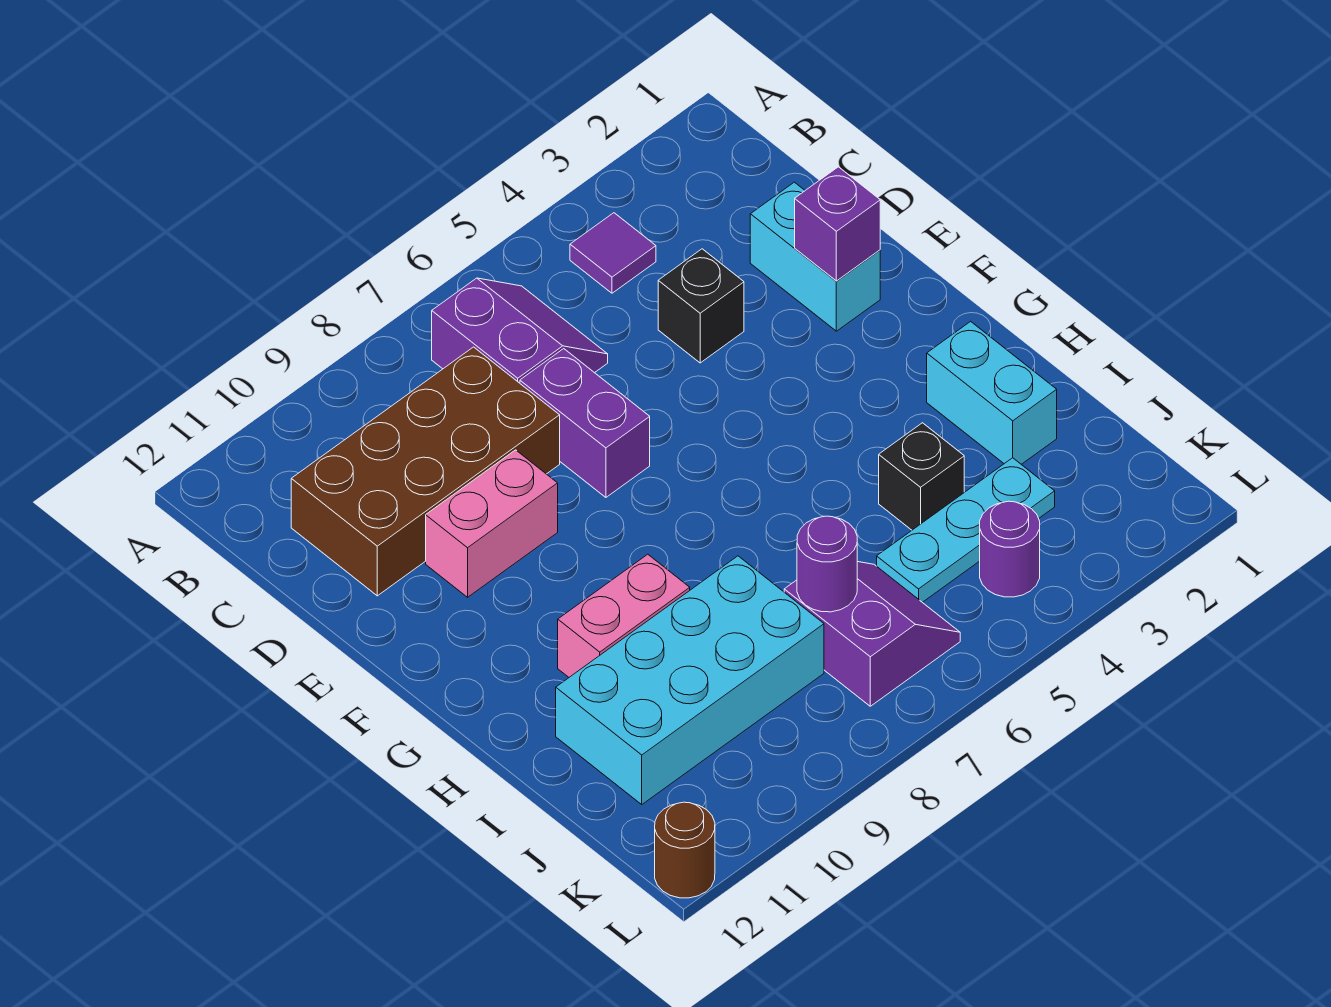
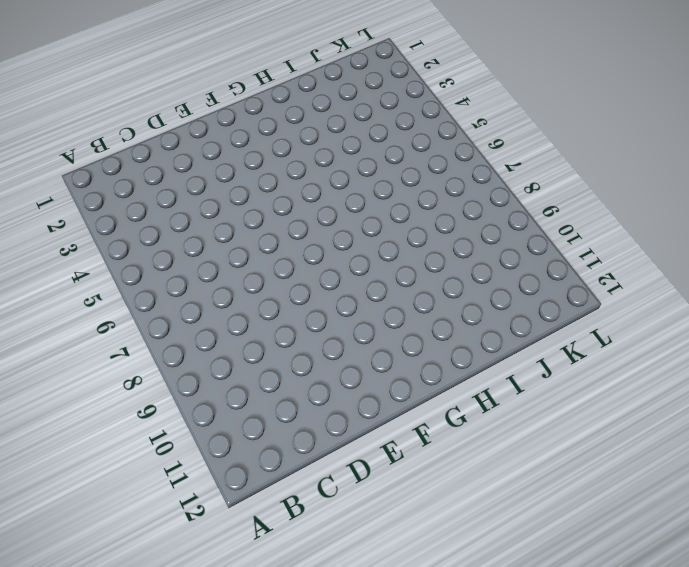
none -> purple 1x1 tile [570,213,656,293]
none -> purple 2x2 slope [432,278,608,383]
none -> brown 2x4 brick [291,347,560,596]

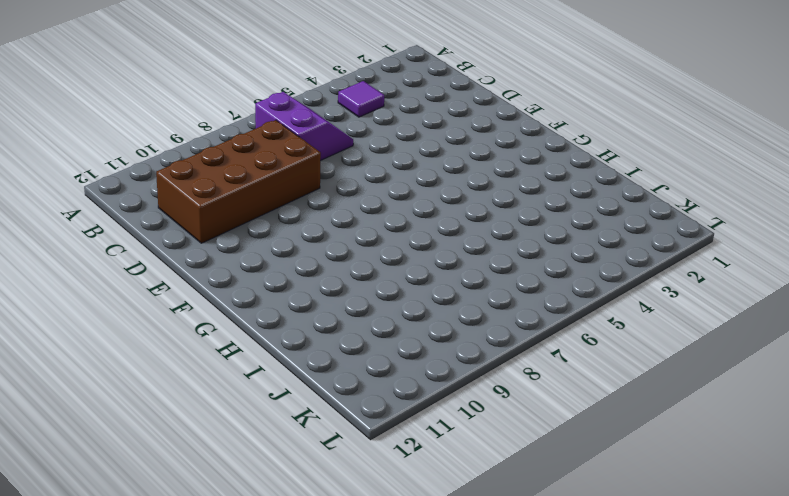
none -> cyan 1x2 brick [750,182,880,331]
none -> black 1x1 brick [658,249,744,363]
none -> purple 1x2 brick [520,349,650,497]

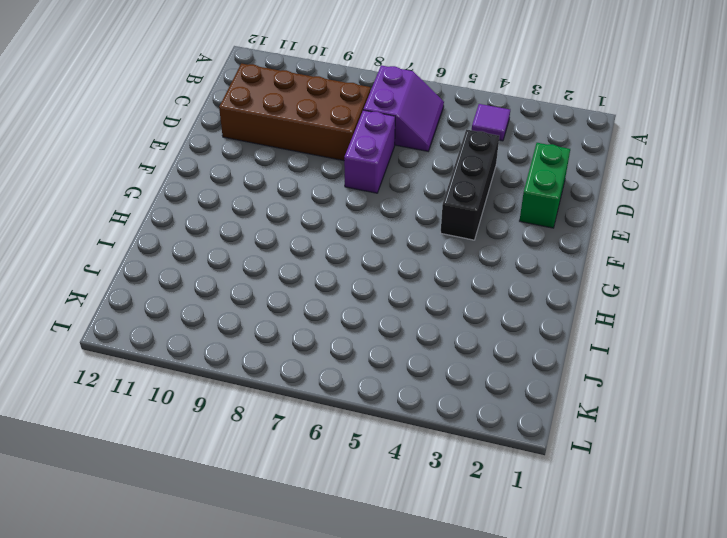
green 1x2 brick [520,143,570,228] -> cyan 1x2 brick [750,182,880,331]
black 1x3 brick [441,129,499,240] -> black 1x1 brick [658,249,744,363]
none -> pink 1x2 brick [426,450,558,597]
none -> cyan 1x2 brick [927,321,1057,464]
none -> pink 1x2 brick [558,554,690,677]

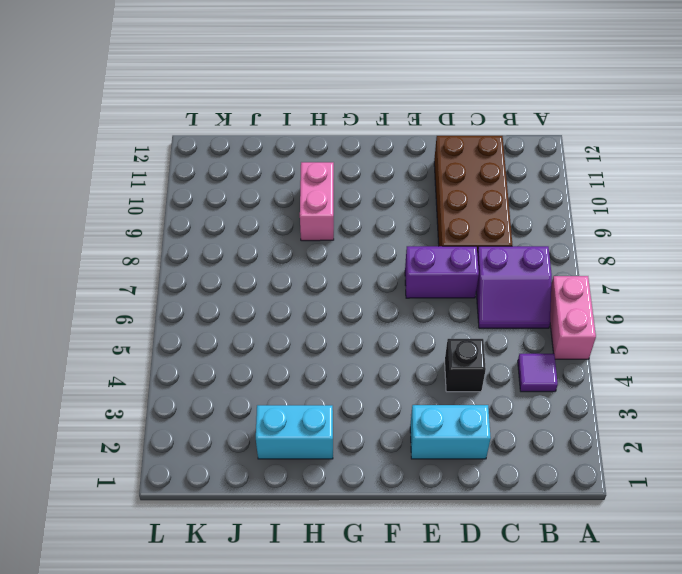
pink 1x2 brick [550,276,596,359] -> pink 1x2 brick moved to [426,450,558,597]
none -> black 1x1 brick [879,423,964,530]
none -> cyan 2x4 brick [556,556,824,804]
none -> cyan 1x3 plate [877,458,1055,602]

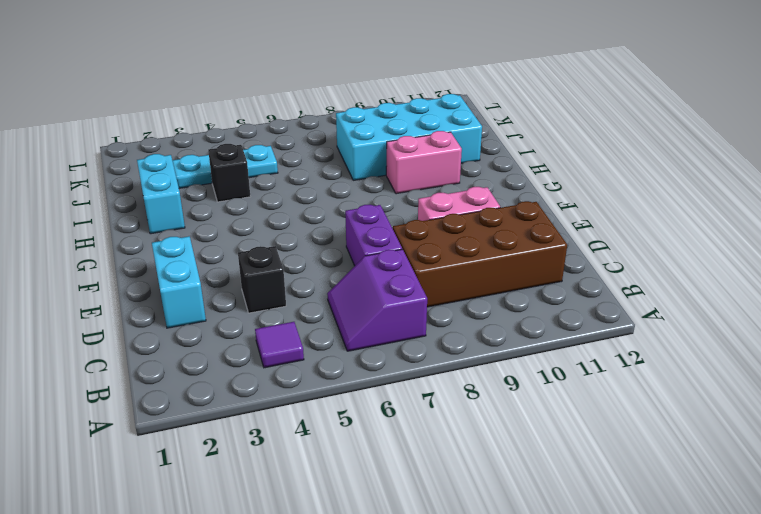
none -> purple 2x2 slope [784,562,960,706]
none -> purple 1x1 round brick [980,501,1040,597]
none -> brown 1x1 round brick [655,802,715,898]

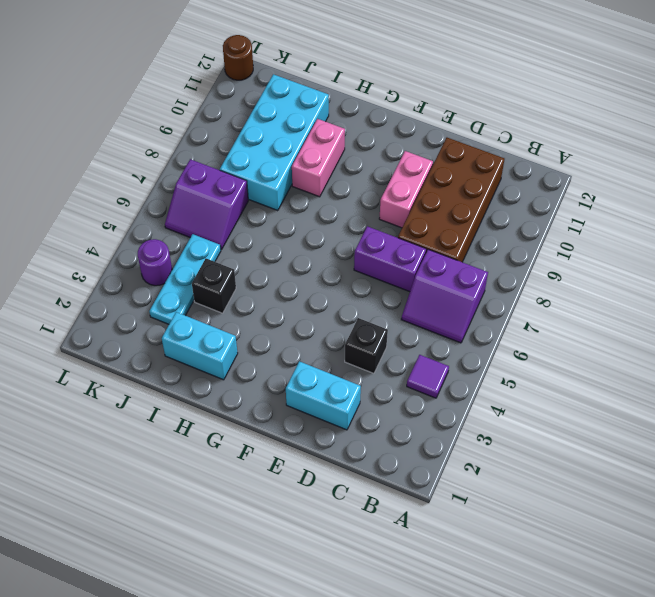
none -> purple 1x1 brick [795,167,880,281]
none -> purple 1x1 round brick [797,516,857,612]

